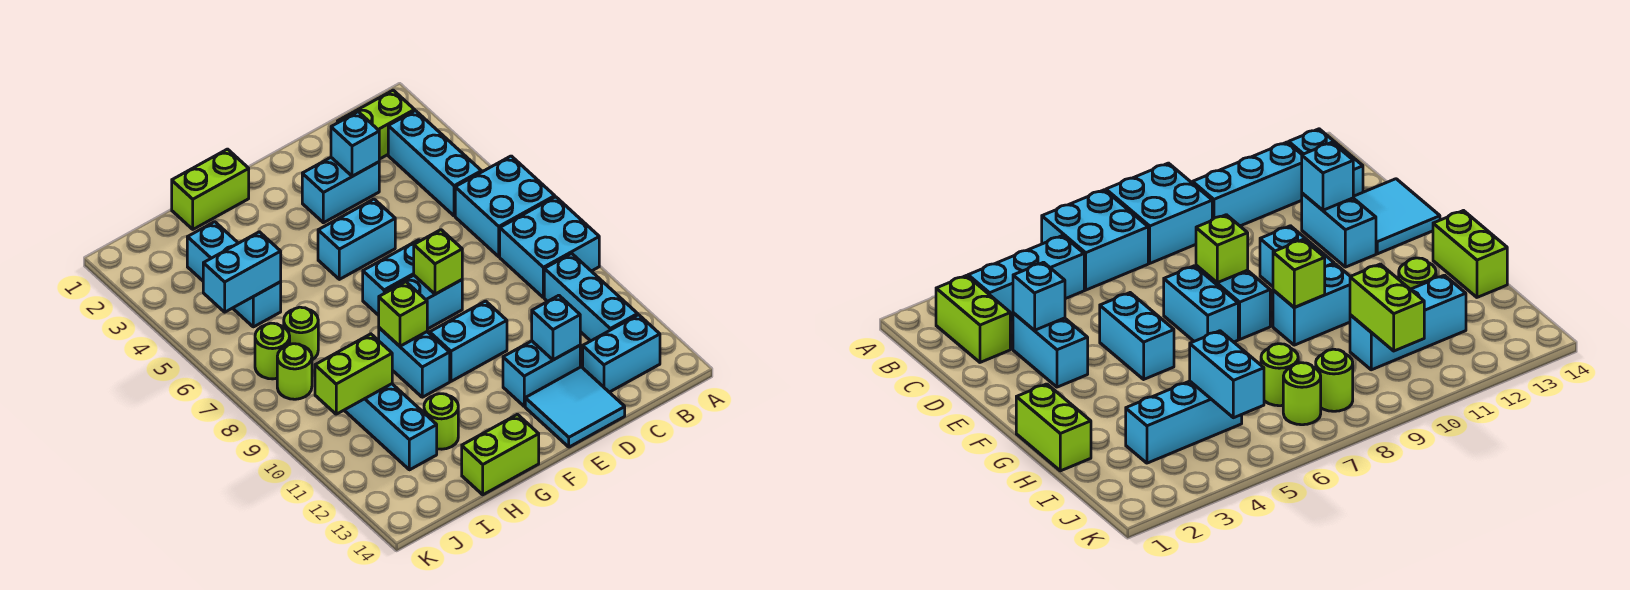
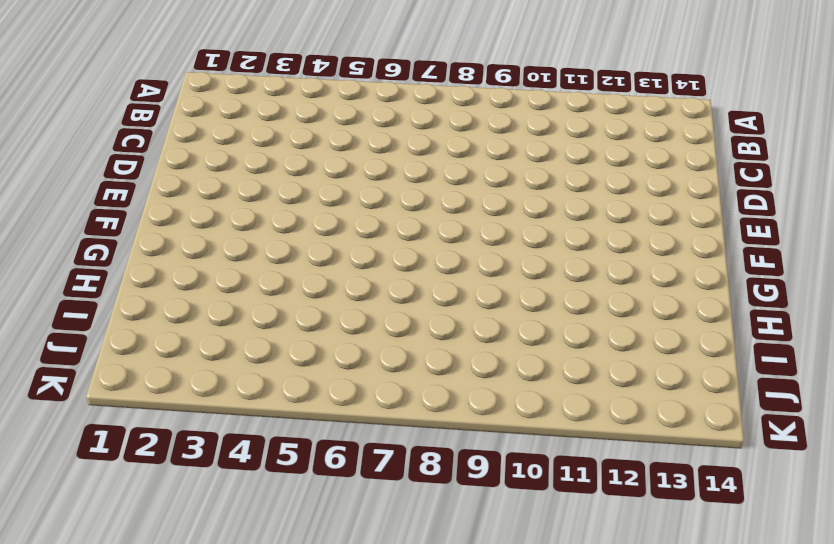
none -> cyan 2x2 brick [455,156,555,257]
none -> cyan 2x2 brick [500,197,599,298]
none -> lime 1x2 brick [337,90,415,159]

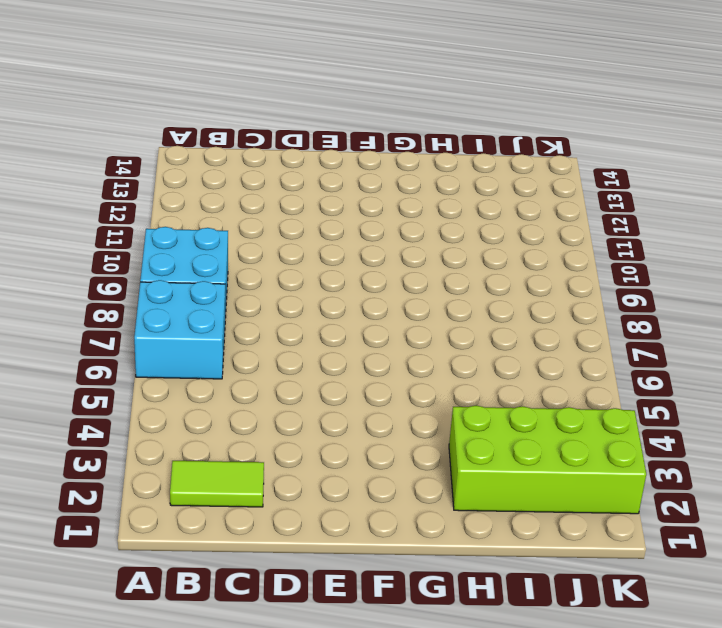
lime 1x2 tile [170,461,264,507] -> lime 1x2 brick [337,90,415,159]
lime 2x4 brick [449,406,646,514] -> cyan 1x3 brick [187,222,281,327]
none -> cyan 1x3 brick [388,111,481,216]
none -> cyan 1x3 brick [544,253,638,341]
none -> cyan 1x2 brick [583,315,660,392]

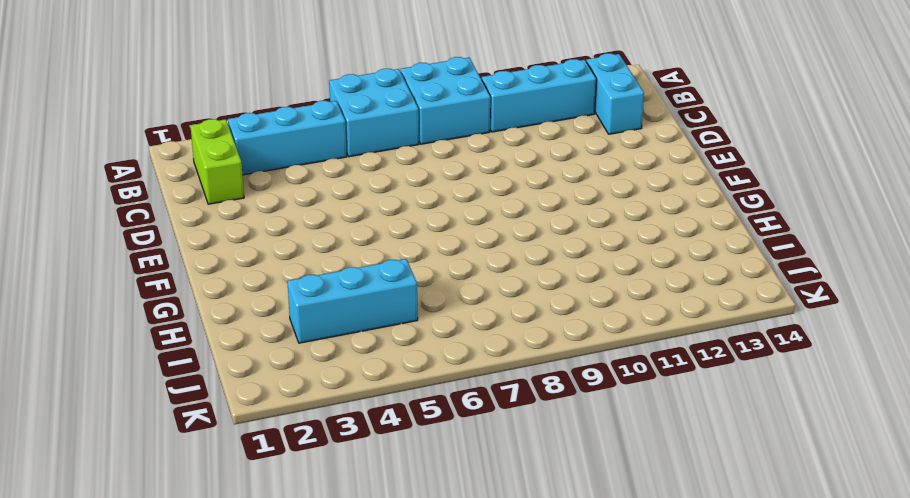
none -> cyan 1x2 brick [302,158,379,223]
none -> cyan 1x2 brick [503,341,580,406]
none -> cyan 2x2 tile [525,367,625,447]

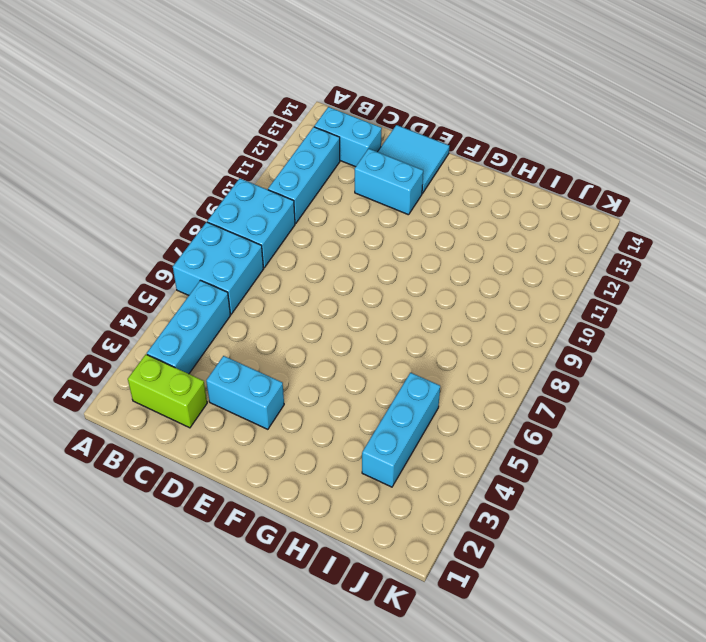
none -> cyan 1x2 brick [318,199,395,279]
none -> cyan 1x2 brick [363,240,420,315]
none -> cyan 1x2 brick [385,275,462,329]

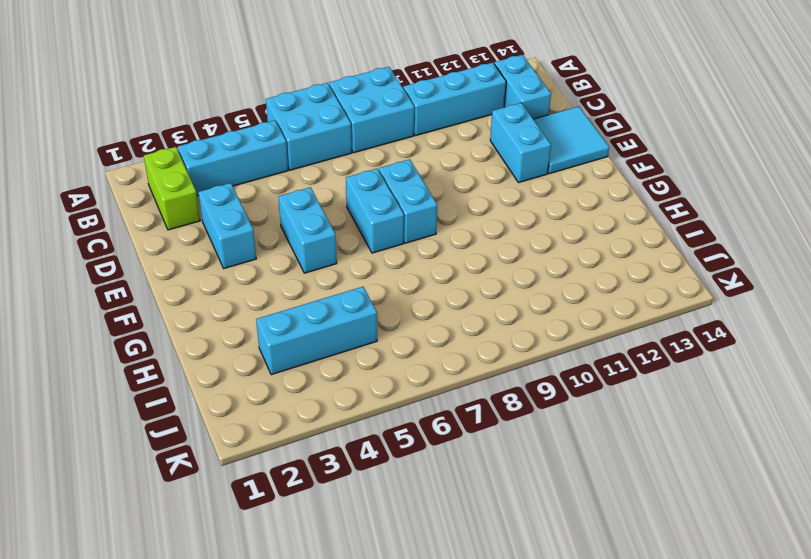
none -> cyan 1x2 brick [430,301,507,381]
none -> lime 1x2 brick [172,149,249,229]
none -> cyan 1x2 brick [379,328,450,397]

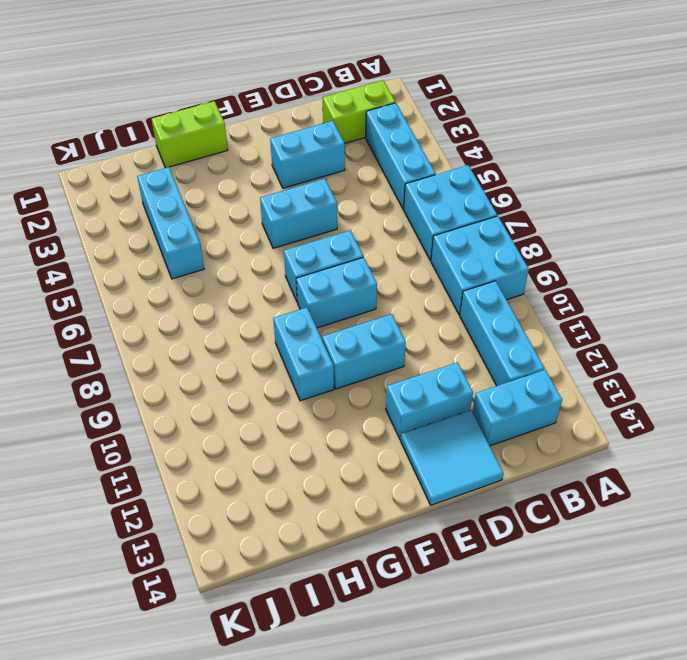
none -> lime 1x2 brick [462,414,539,495]
none -> lime 1x1 round brick [424,394,458,449]
none -> lime 1x1 round brick [284,307,318,360]

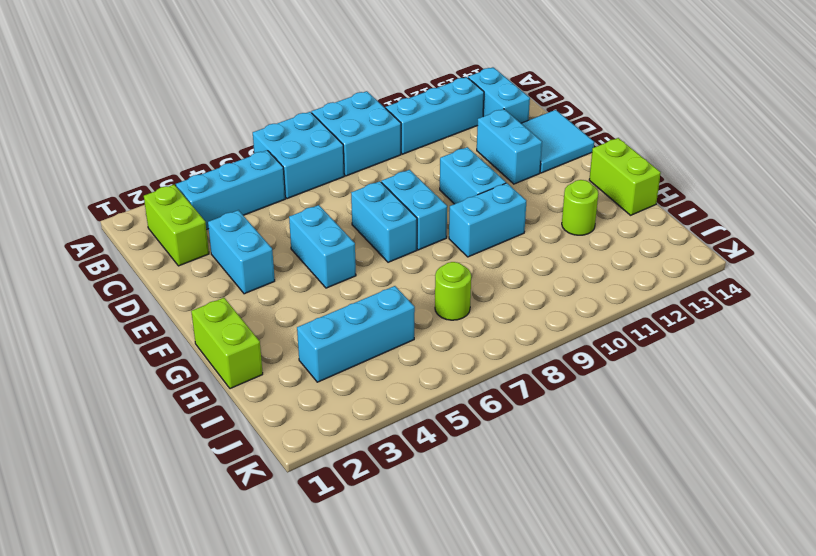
none -> cyan 1x3 brick [344,384,437,470]
none -> lime 1x1 round brick [255,323,290,379]
none -> lime 1x1 round brick [277,344,312,399]

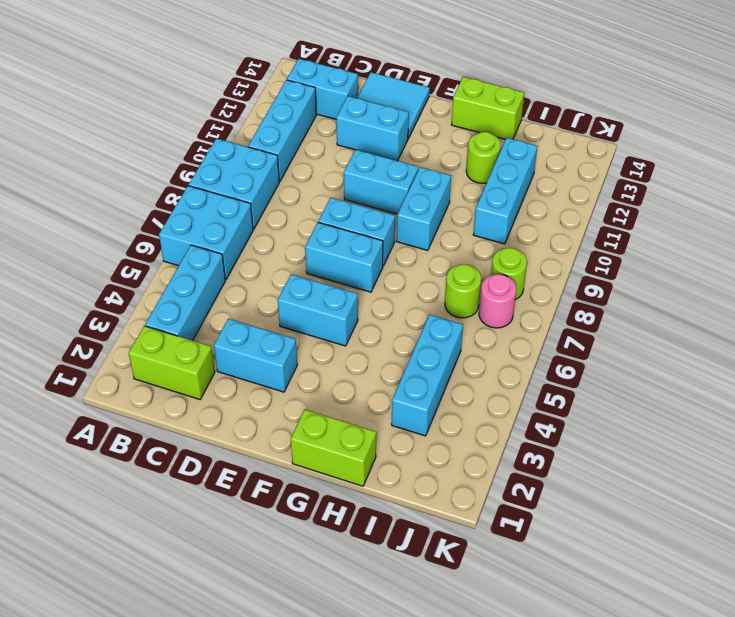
pink 1x1 round brick [479,274,517,328] -> lime 1x1 round brick [255,323,290,379]
none -> cyan 1x1 brick [331,112,379,176]
none -> cyan 1x1 brick [532,295,580,360]
none -> lime 1x1 brick [414,230,462,294]

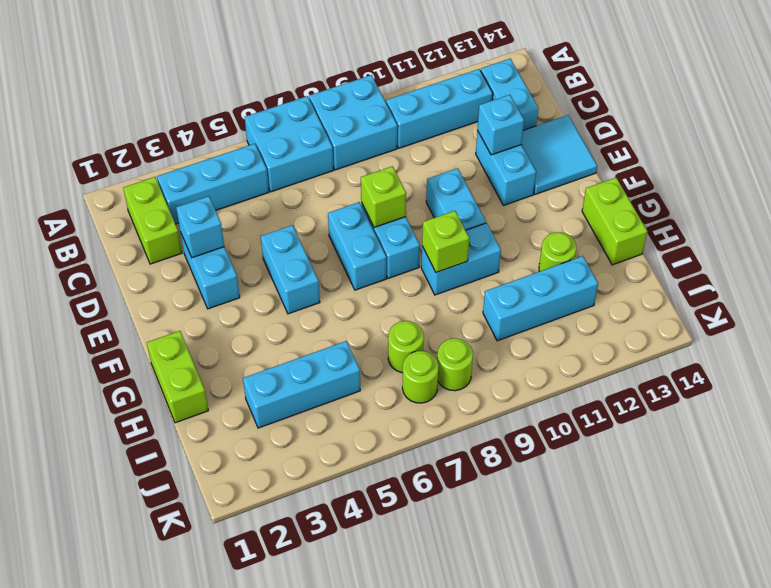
none -> cyan 1x2 brick [203,232,281,312]
none -> lime 1x2 brick [315,334,392,414]

